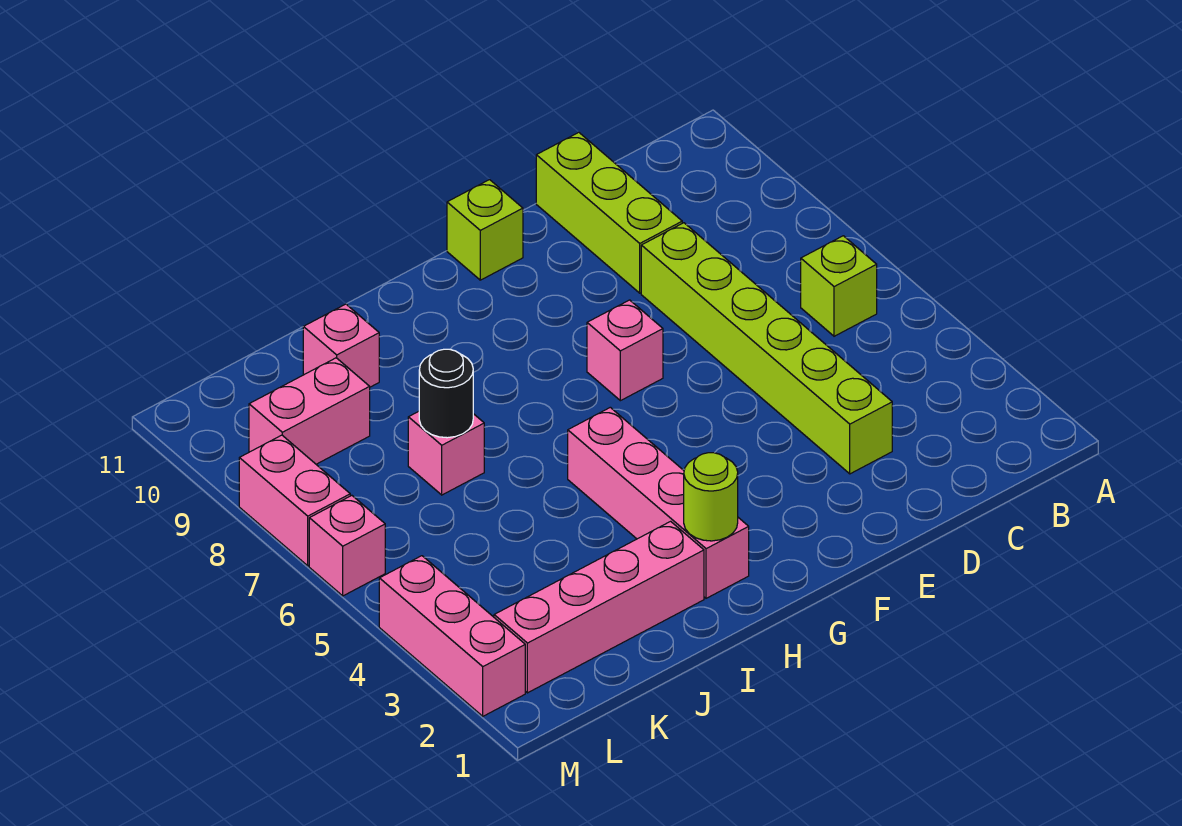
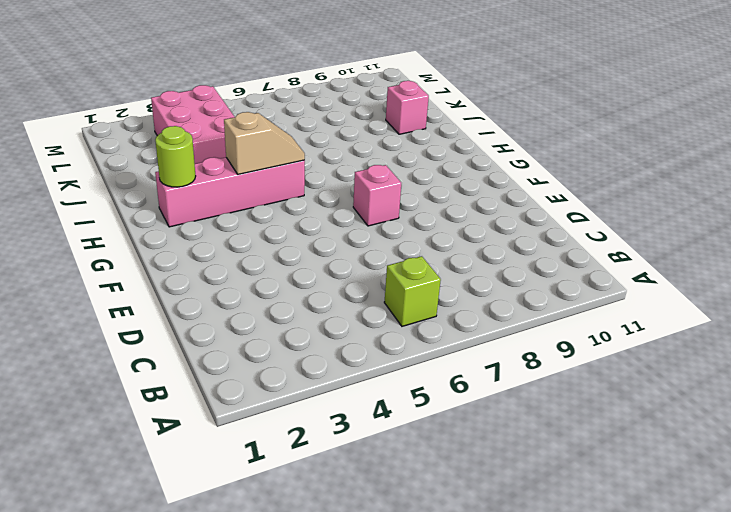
tan 1x2 slope [224,112,305,174] -> none
pink 2x3 brick [151,85,234,164] -> none
none -> lime 1x6 brick [641,223,892,474]
none -> lime 1x3 brick [536,132,682,293]
none -> lime 1x1 brick [447,180,523,280]

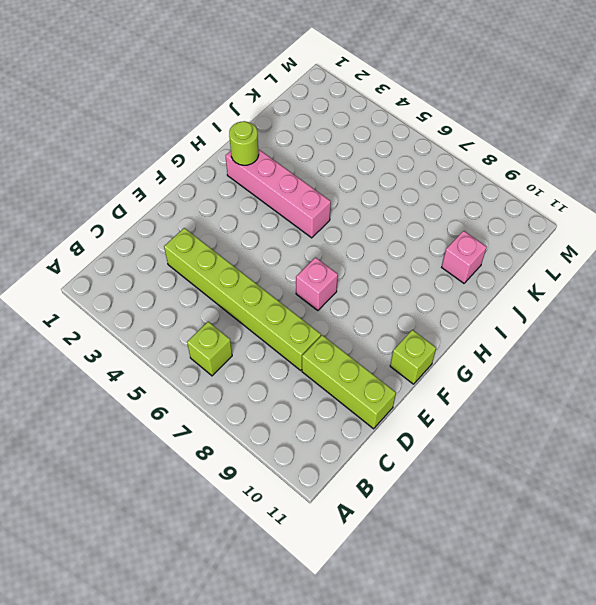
none -> pink 1x4 brick [494,521,704,693]
none -> pink 1x1 brick [408,411,484,495]
none -> pink 1x2 brick [249,358,370,464]

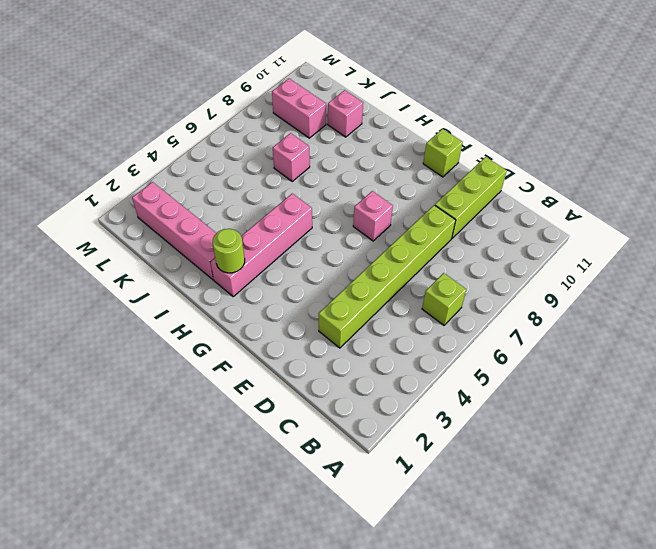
none -> pink 1x3 brick [379,556,525,716]
none -> pink 1x1 brick [309,495,385,596]
none -> pink 1x2 brick [239,435,350,566]

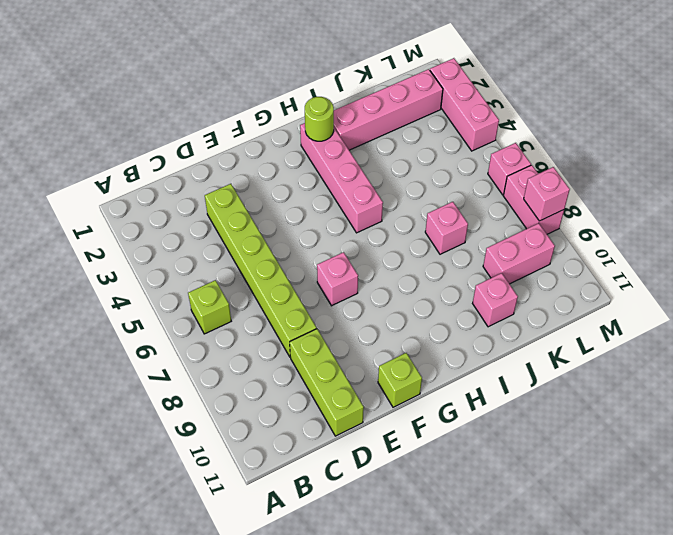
pink 1x1 brick [524,167,570,221] -> none
none -> black 1x1 round brick [419,349,473,438]

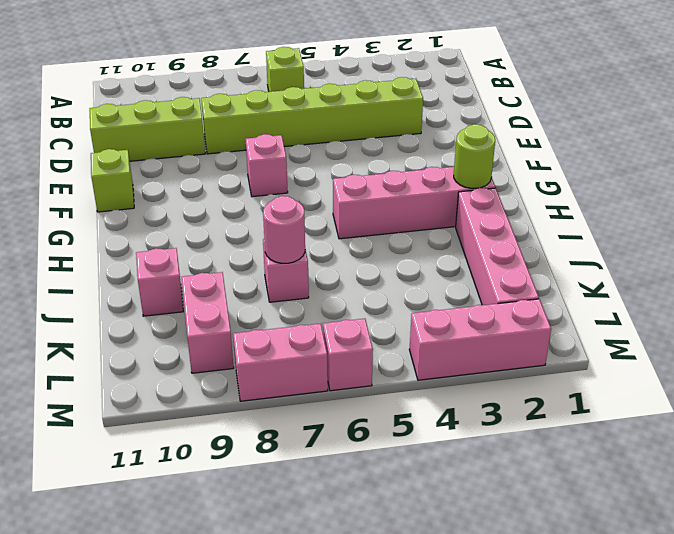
pink 1x1 round brick [263,196,305,263] -> black 1x1 round brick [419,349,473,438]

